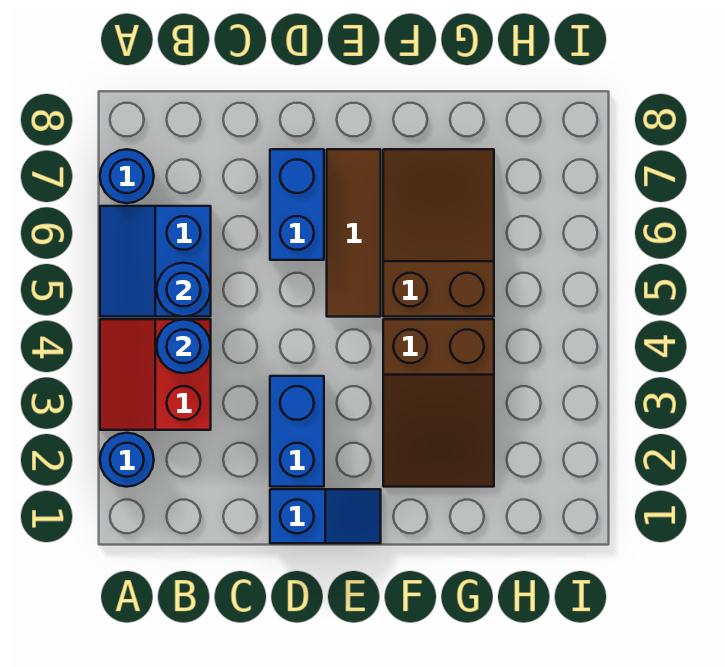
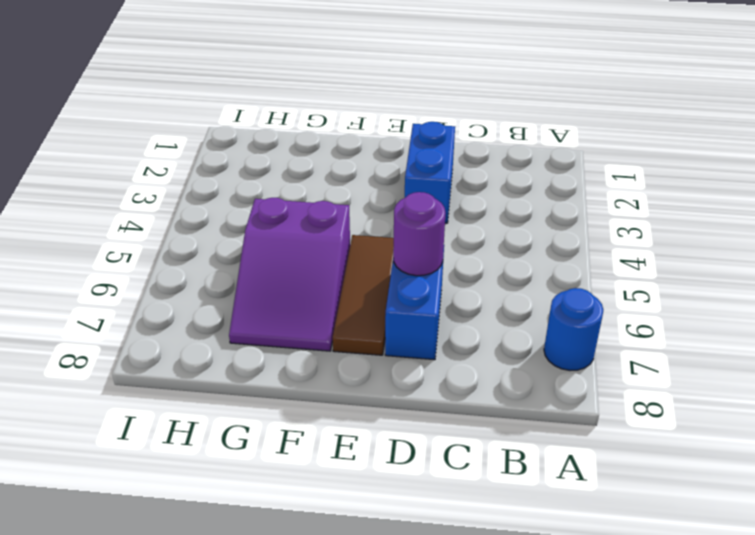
purple 1x1 round brick [393,192,446,276] -> none
purple 2x3 slope [229,198,350,351] -> brown 2x3 slope [383,149,494,317]
none -> blue 1x1 round brick [100,433,154,487]
none -> red 2x2 slope [100,319,211,430]
none -> blue 2x2 slope [100,206,211,317]

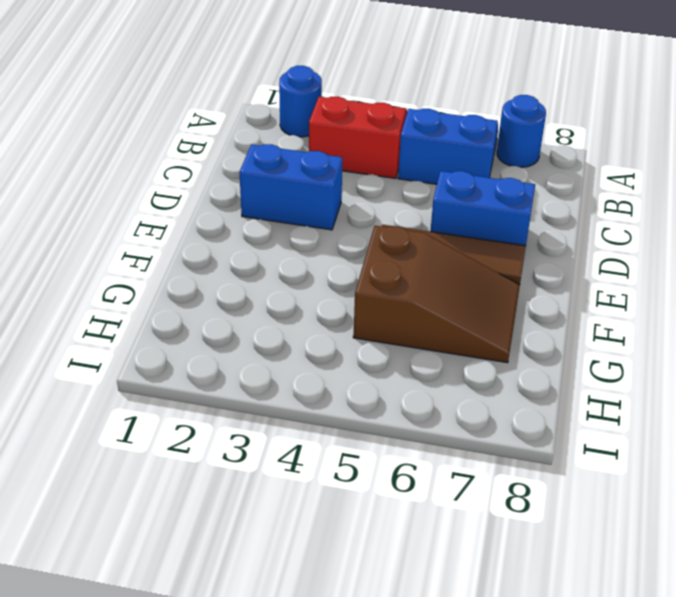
none -> blue 1x2 slope [270,489,381,543]
none -> brown 2x3 slope [383,319,494,487]
none -> blue 1x1 round brick [157,319,211,373]

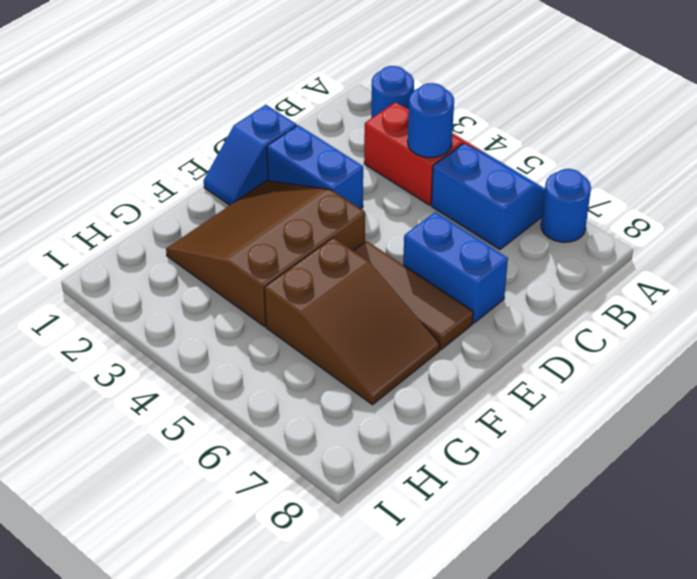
brown 3x3 slope [166,180,365,326] -> brown 2x3 slope [383,319,494,487]
none -> blue 1x1 round brick [157,263,211,317]

